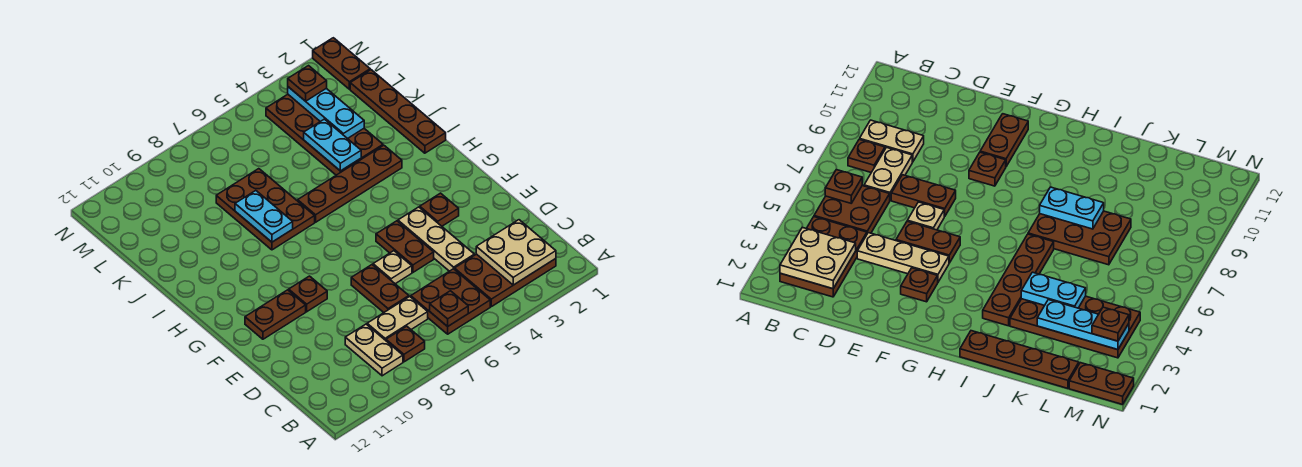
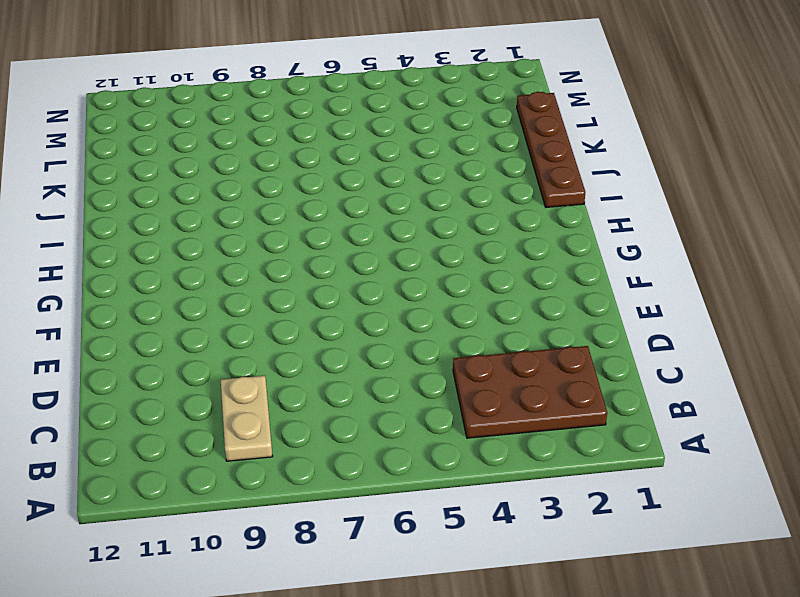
none -> brown 2x2 plate [411,269,490,334]
none -> brown 1x1 plate [386,326,425,362]
none -> tan 1x2 plate [367,297,428,340]

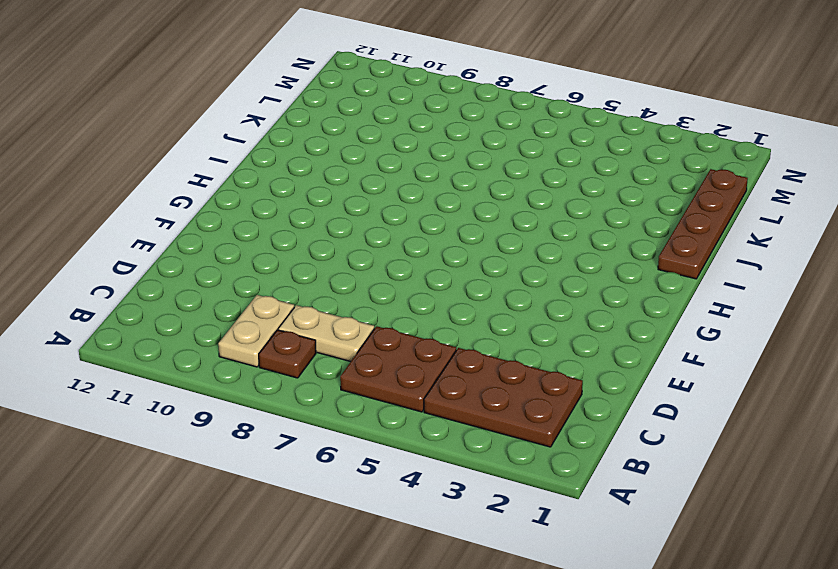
none -> tan 1x3 plate [398,207,474,271]
none -> brown 1x2 plate [351,265,409,312]
none -> brown 1x2 plate [376,221,434,272]

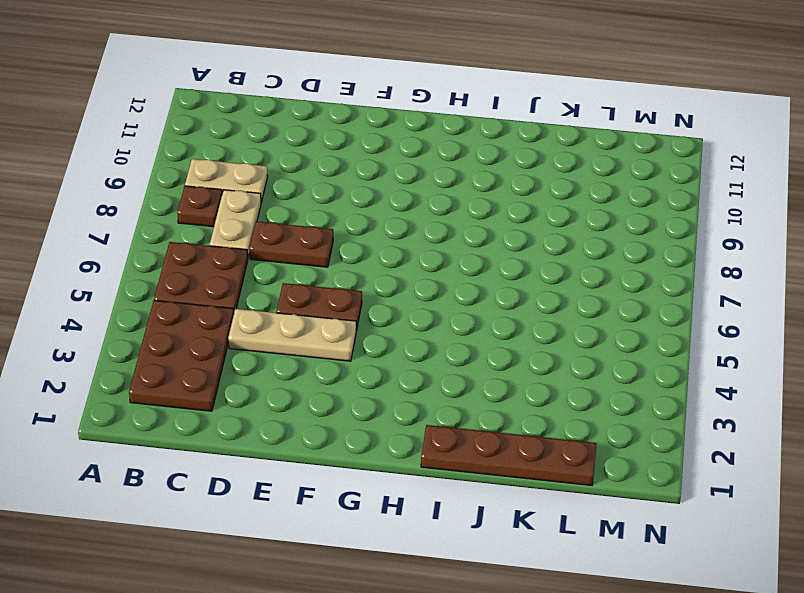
none -> tan 1x1 plate [373,251,412,284]
none -> brown 1x1 plate [420,193,459,226]
none -> brown 1x1 plate [289,276,327,312]

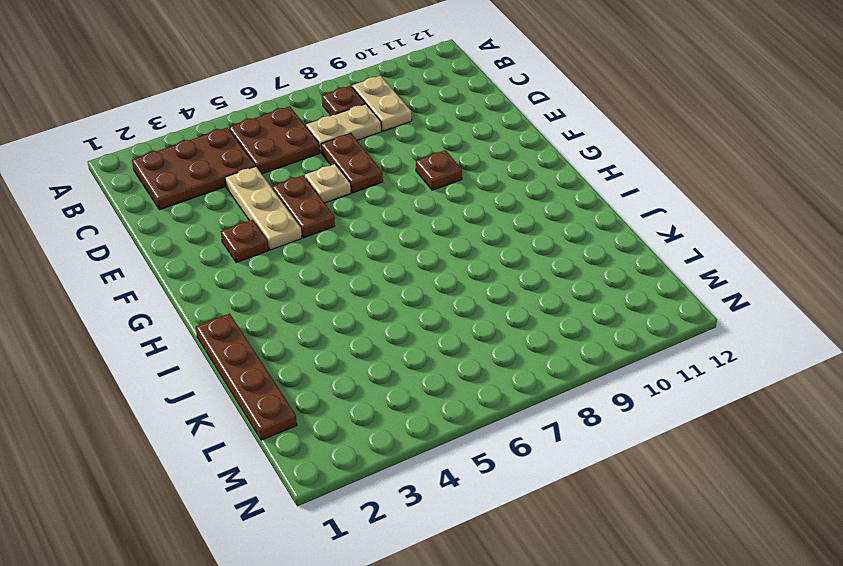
none -> brown 1x2 plate [245,290,306,339]
none -> brown 1x4 plate [298,145,402,222]
none -> brown 2x3 plate [216,169,315,250]

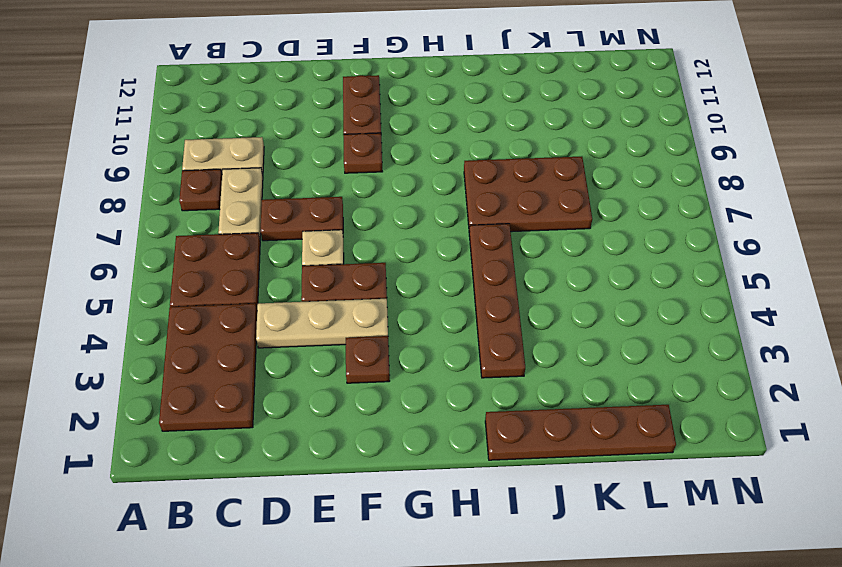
none -> brown 2x4 plate [266,94,383,175]
none -> brown 1x2 plate [313,38,370,89]
none -> tan 2x2 plate [476,220,556,285]

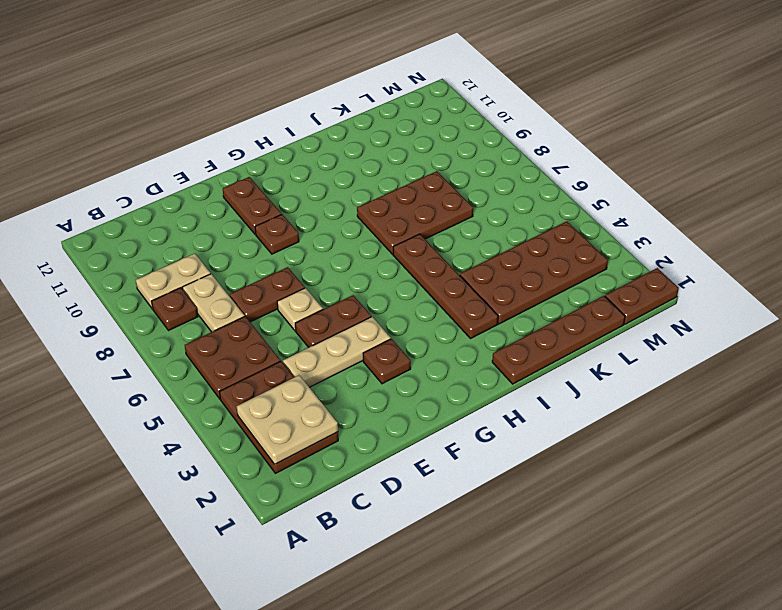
none -> brown 1x1 plate [430,291,468,327]
none -> cyan 1x2 plate [235,191,293,242]
none -> cyan 1x2 plate [304,119,361,171]

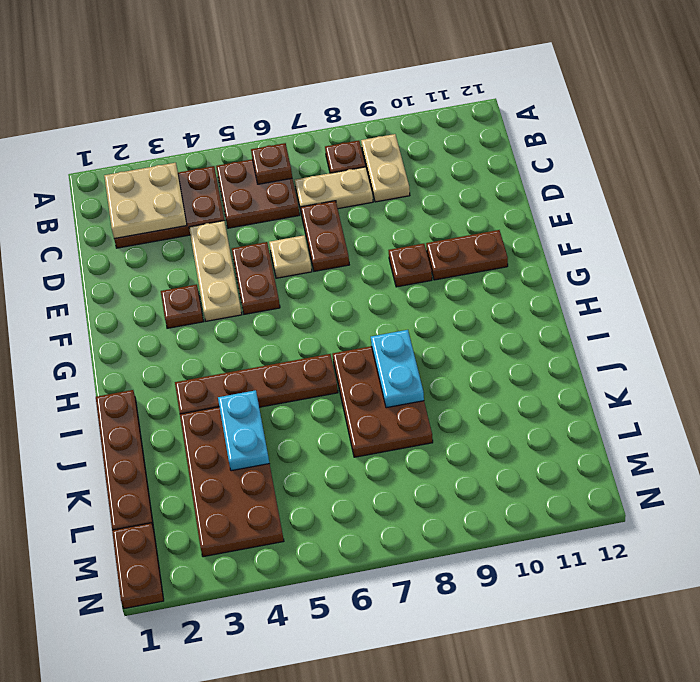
none -> cyan 1x3 plate [288,87,364,139]
none -> brown 1x1 plate [288,66,327,101]

